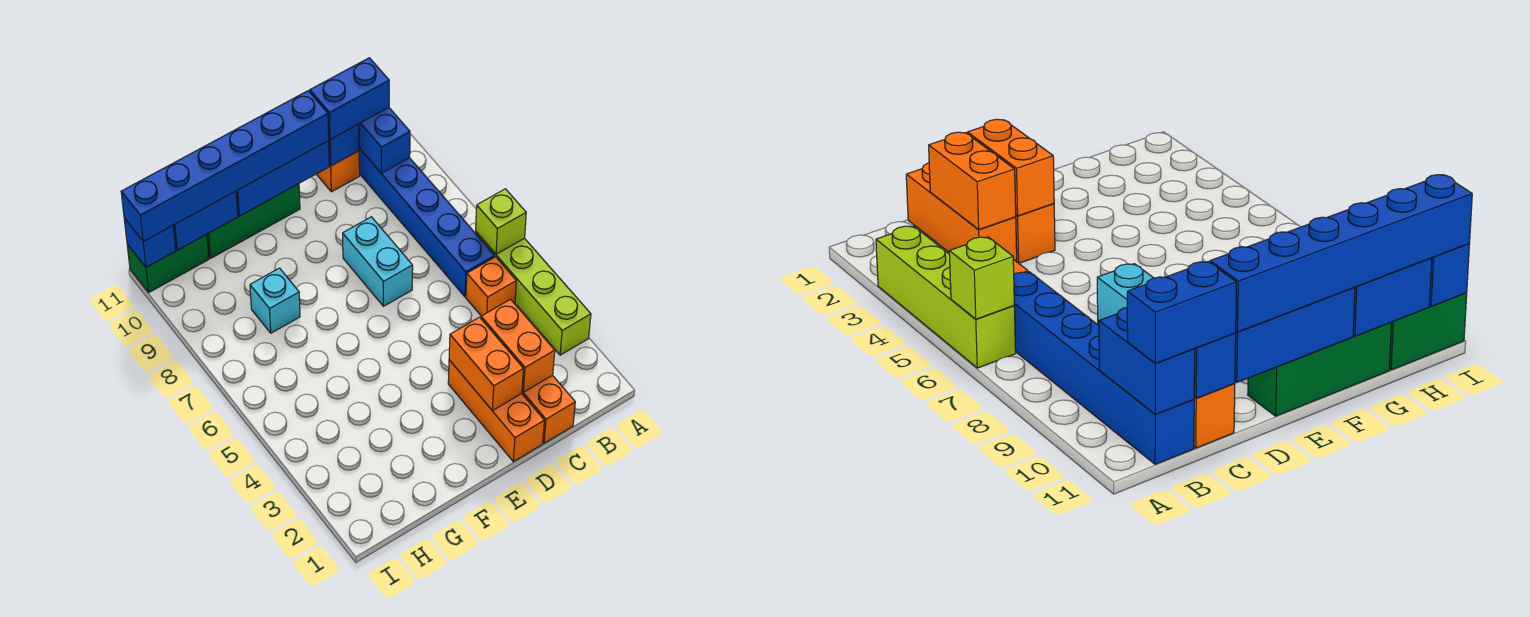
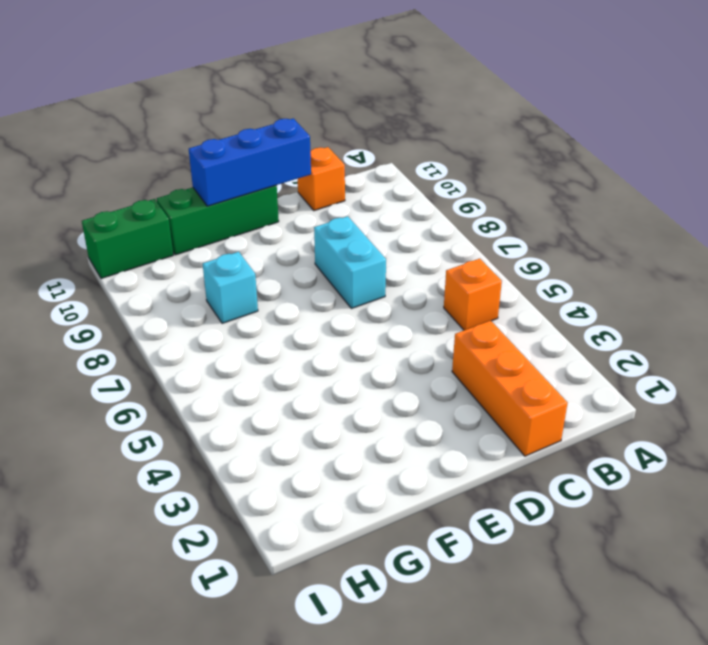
none -> lime 1x4 brick [475,232,591,355]
none -> blue 1x6 brick [359,148,495,297]
none -> orange 1x3 brick [448,360,544,462]

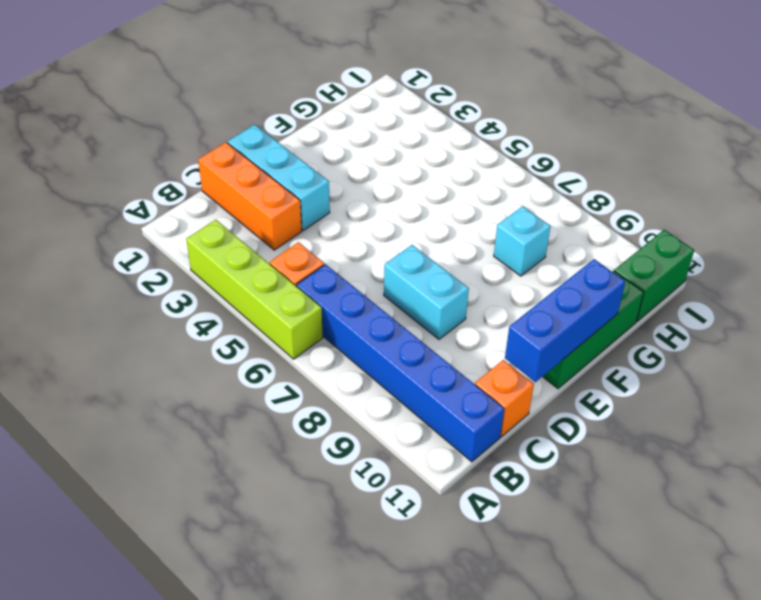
cyan 1x3 brick [228,125,330,231] -> orange 1x3 brick [448,360,544,462]
none -> lime 1x1 brick [476,189,526,254]
none -> blue 1x2 brick [359,108,410,173]
none -> orange 1x2 brick [481,299,555,392]

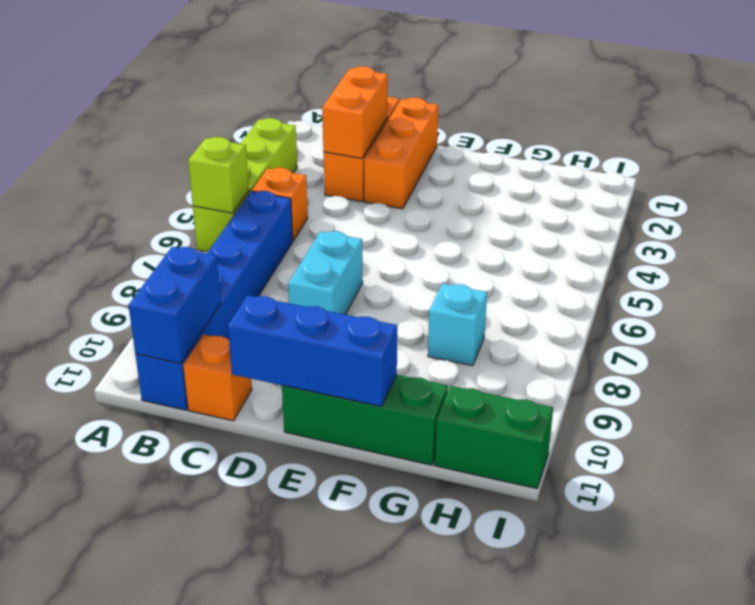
none -> blue 1x1 brick [328,124,359,166]
none -> orange 1x2 brick [449,317,524,411]
none -> blue 1x2 brick [173,191,238,250]

